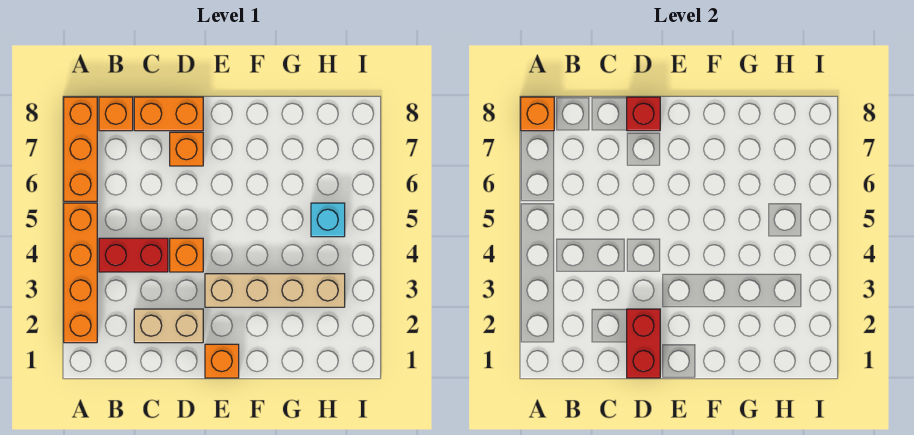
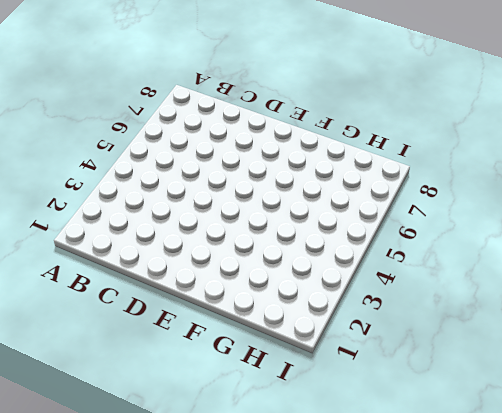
none -> orange 1x4 brick [64,203,97,343]
none -> orange 1x3 brick [64,97,97,201]
none -> red 1x2 brick [99,238,168,272]

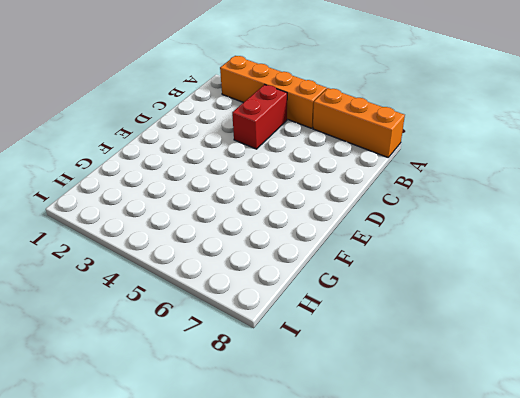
none -> orange 1x1 brick [99,97,133,131]
none -> tan 1x2 brick [134,309,203,343]
none -> orange 1x2 brick [134,97,203,131]

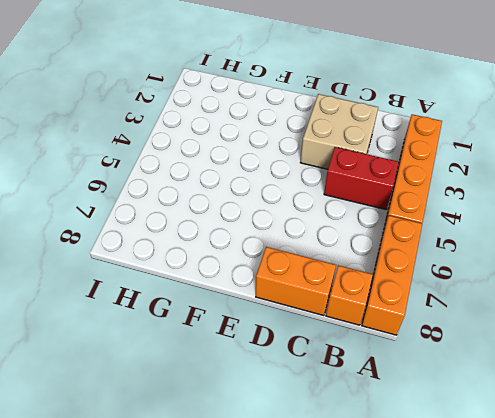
tan 2x2 brick [300,94,378,169] -> tan 1x2 brick [134,309,203,343]
none -> orange 1x1 brick [170,238,203,272]
none -> orange 1x1 brick [170,132,203,166]
none -> orange 1x1 brick [205,344,239,378]

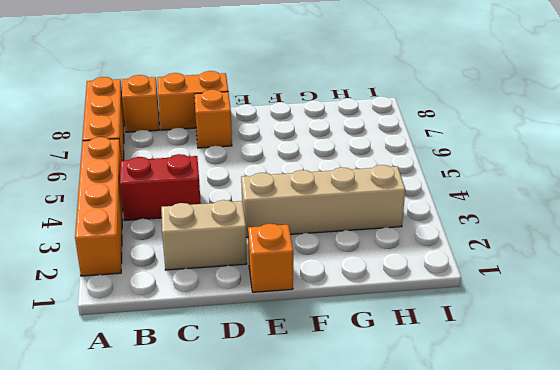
none -> orange 1x1 brick [170,238,203,272]
none -> cyan 1x1 brick [311,203,345,237]
none -> orange 1x1 brick [521,97,554,131]

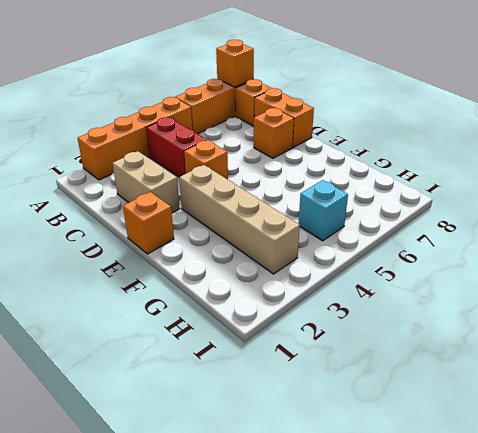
none -> red 1x2 brick [627,309,660,378]
none -> red 1x1 brick [627,97,660,131]

